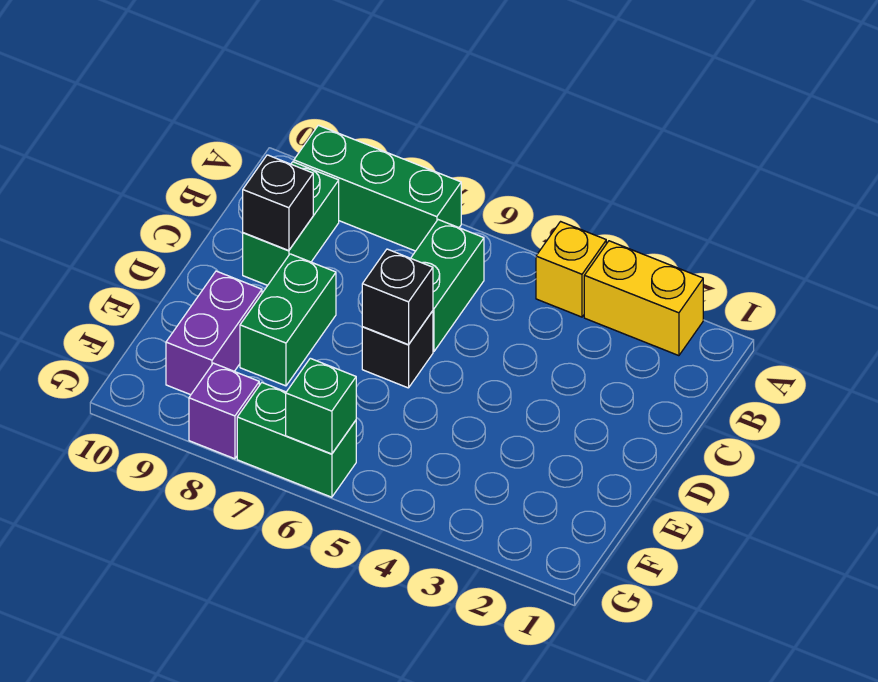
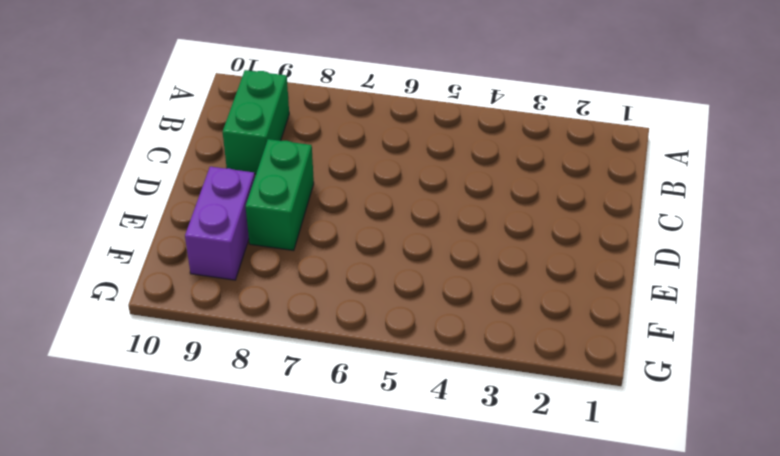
none -> yellow 1x2 brick [584,241,703,356]
none -> yellow 1x1 brick [536,222,606,317]
none -> green 1x3 brick [294,125,461,251]

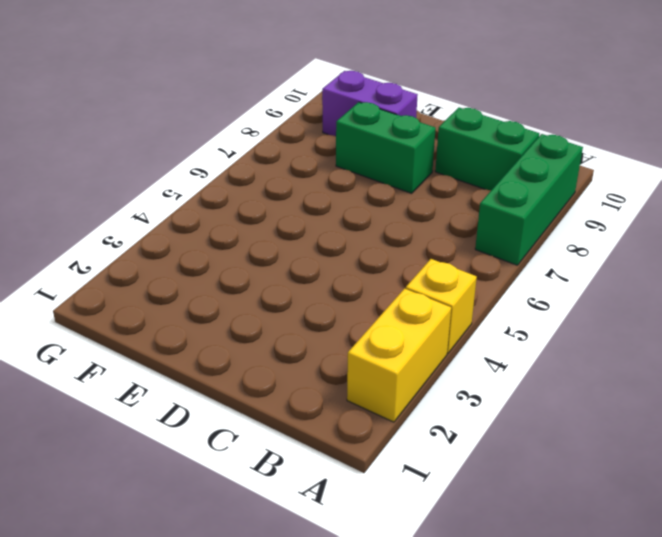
none -> green 1x2 brick [411,220,484,351]
none -> black 1x1 brick [362,311,433,388]
none -> green 1x2 brick [237,383,356,497]

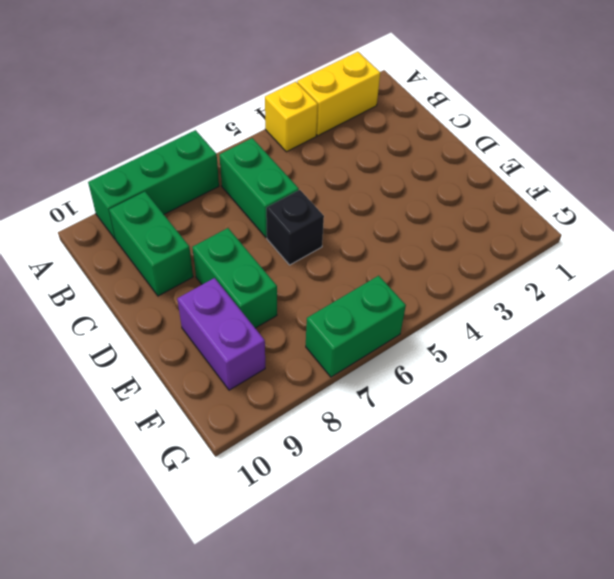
none -> purple 1x1 brick [189,363,259,459]
none -> black 1x1 brick [243,155,313,251]
none -> black 1x1 brick [362,249,433,345]

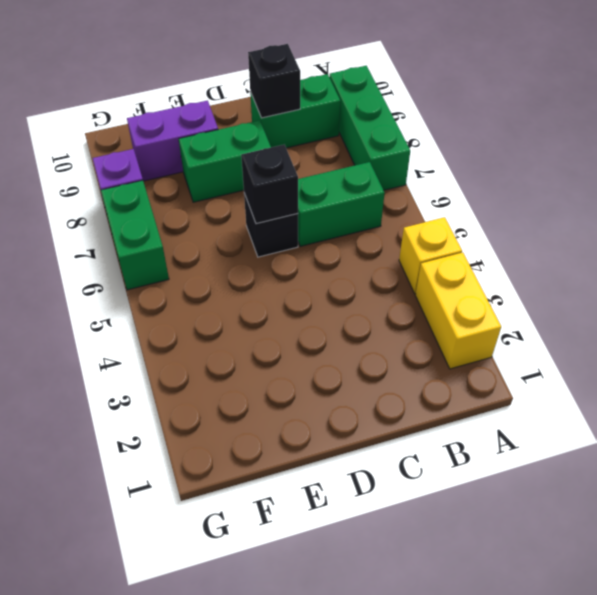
none -> green 1x1 brick [286,358,356,454]

